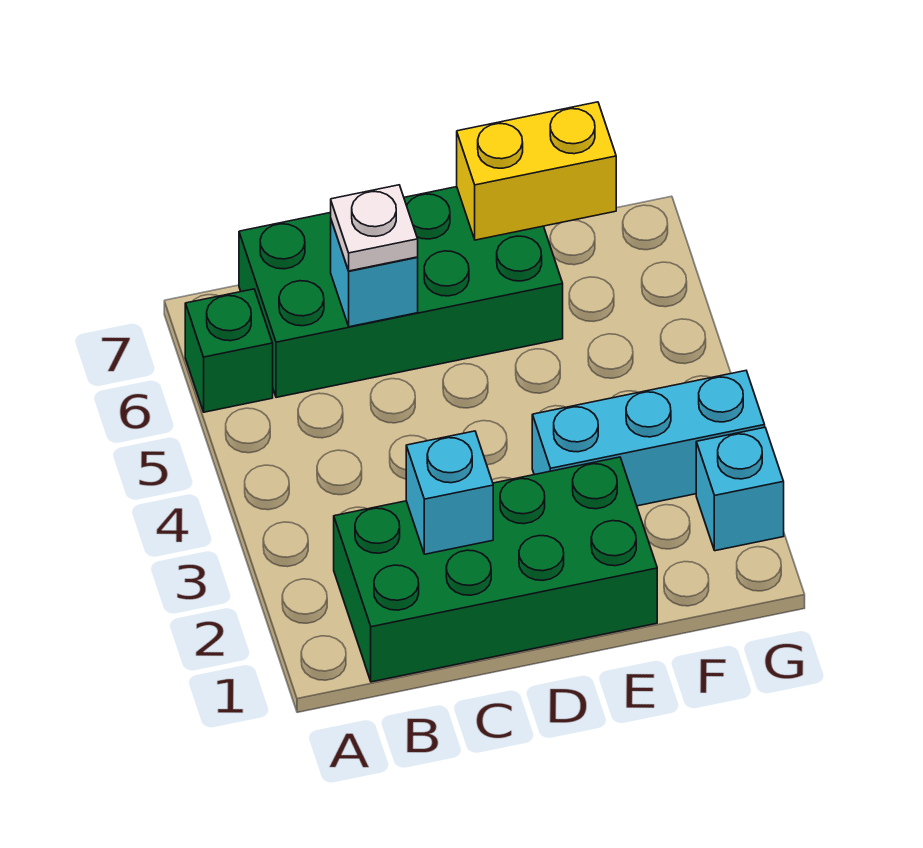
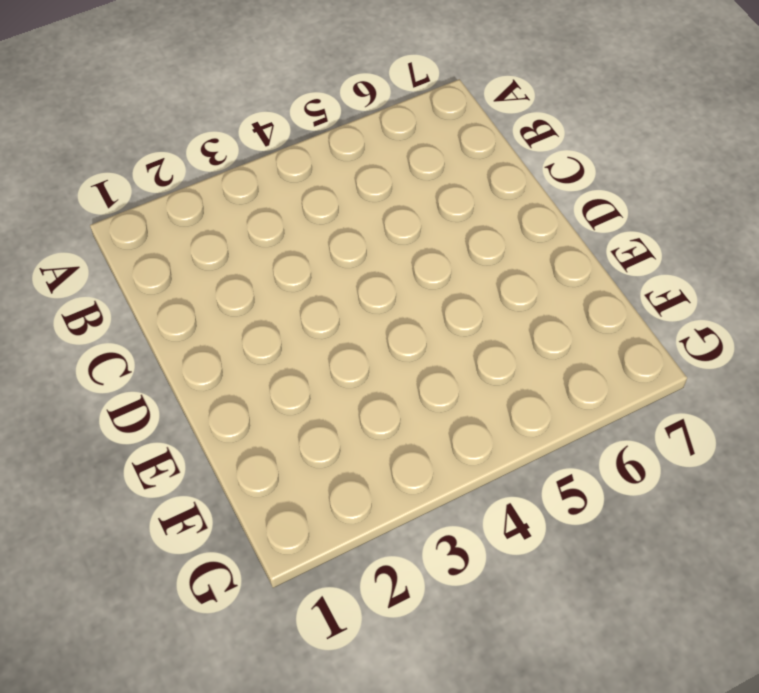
none -> green 1x1 brick [185,289,273,412]
none -> green 2x4 brick [334,457,657,682]

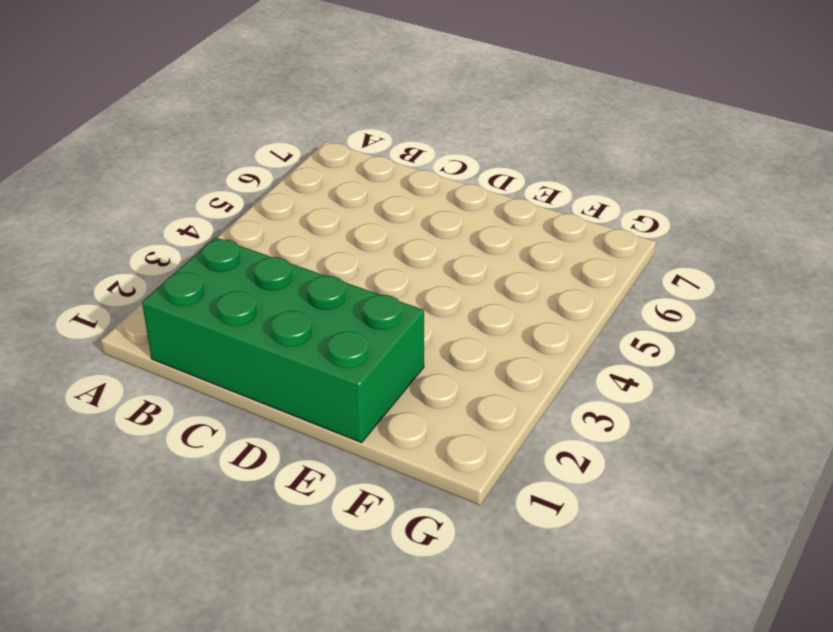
none -> green 1x1 brick [185,289,273,412]
none -> green 2x4 brick [239,187,563,397]

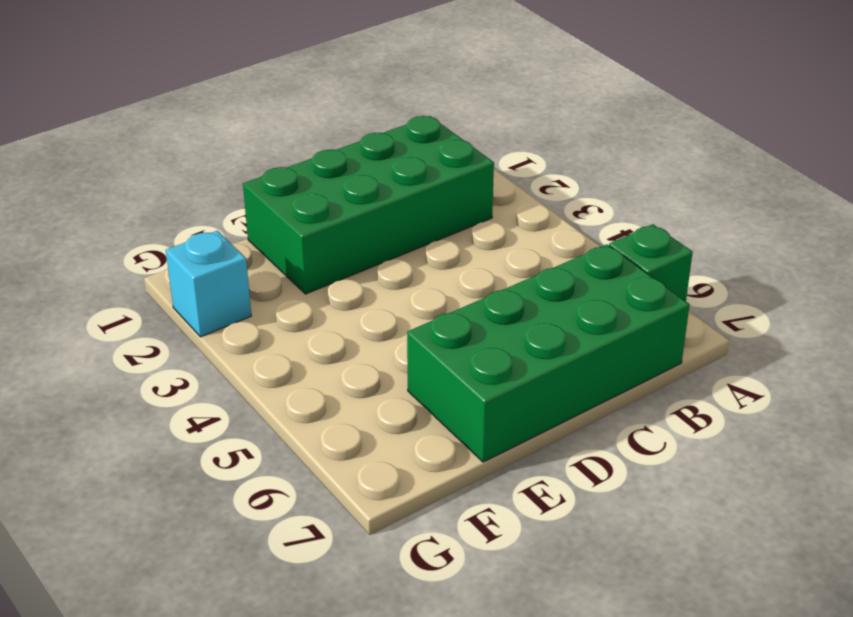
none -> cyan 1x3 brick [532,371,765,506]
none -> cyan 1x1 brick [406,431,493,554]

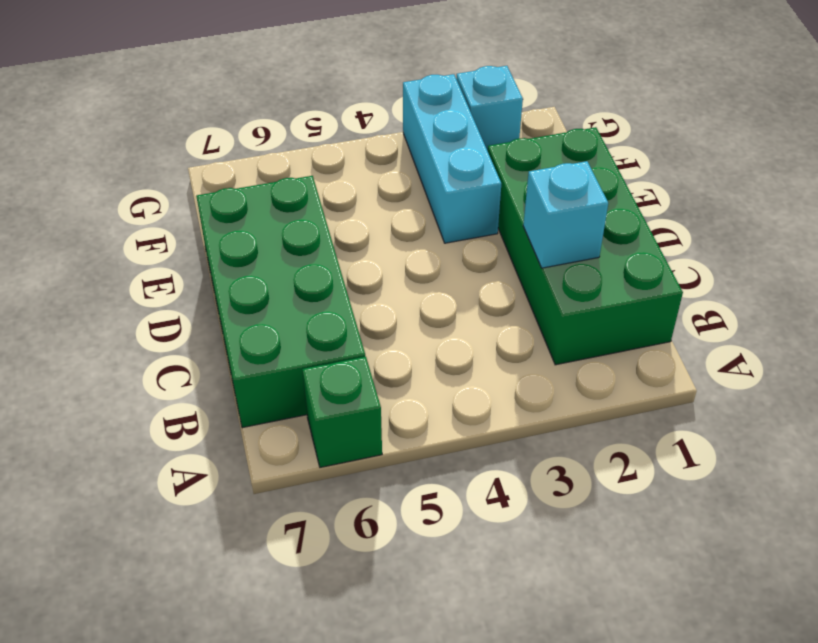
none -> cyan 1x1 brick [331,220,418,327]
none -> yellow 1x2 brick [457,102,616,240]

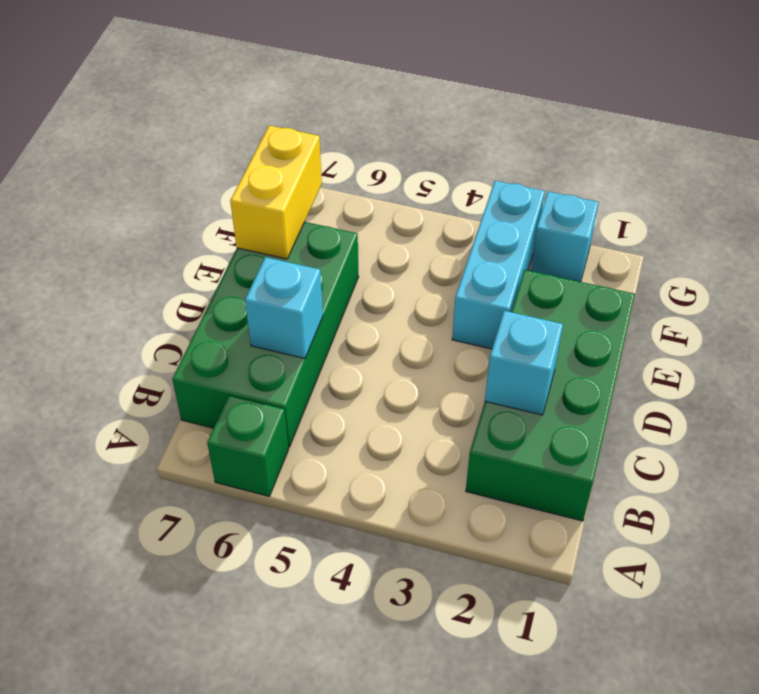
none -> white 1x1 plate [331,185,418,271]

